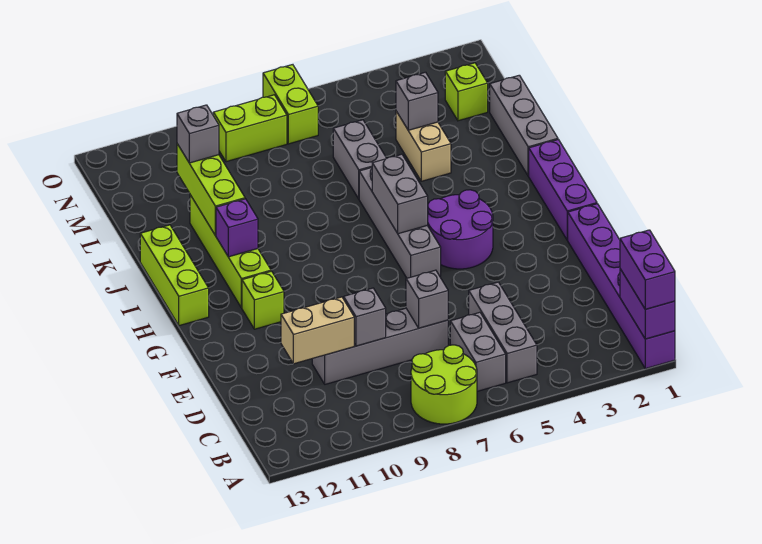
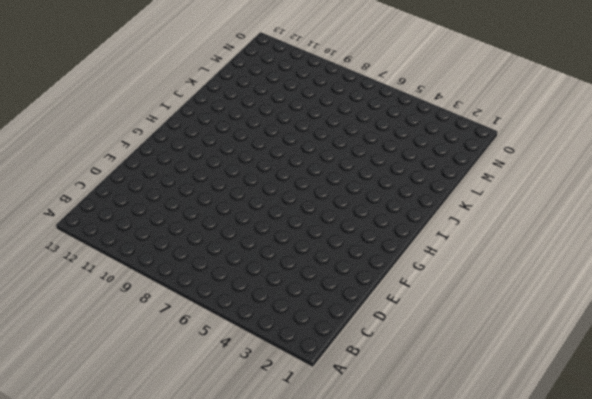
none -> purple 1x6 brick [568,204,675,369]
none -> lime 2x2 round brick [411,345,477,424]
none -> grey 1x3 brick [469,282,537,383]

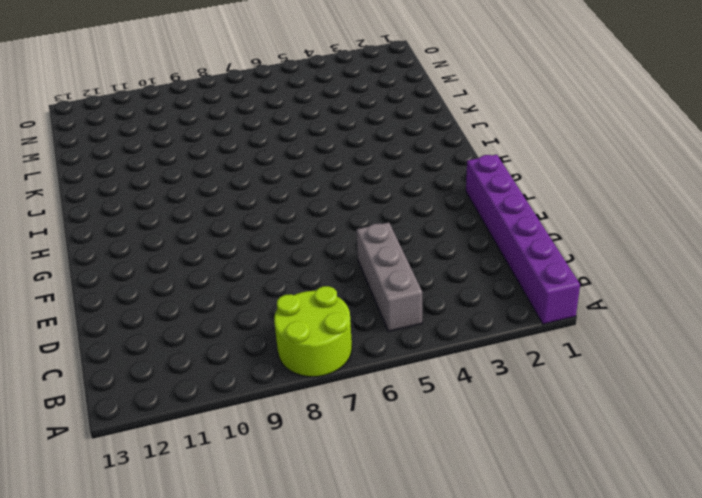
none -> grey 1x2 brick [450,312,506,391]
none -> grey 1x4 brick [312,308,448,384]
none -> purple 1x3 brick [529,140,597,240]

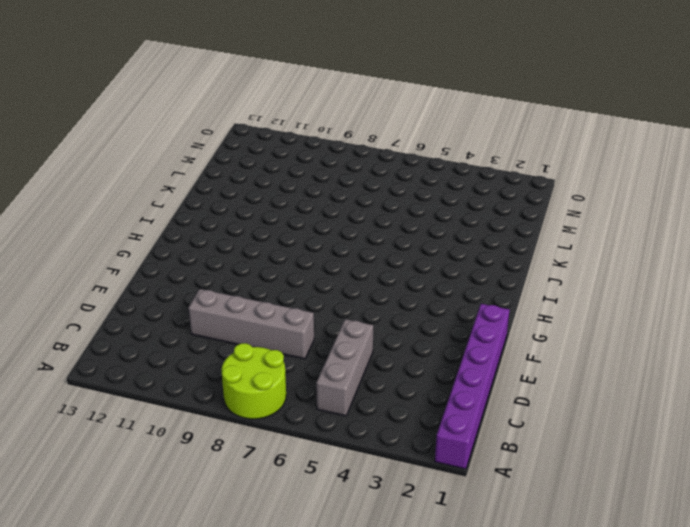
none -> grey 1x2 brick [450,312,506,391]
none -> purple 1x3 brick [529,140,597,240]
none -> purple 2x2 round brick [427,190,493,269]

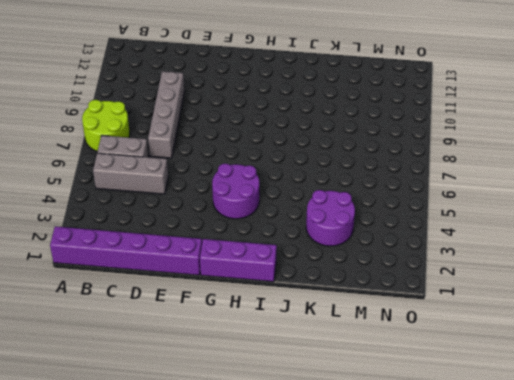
purple 2x2 round brick [306,190,355,246] -> tan 1x2 brick [396,111,451,181]
none -> grey 1x4 brick [359,168,441,278]
none -> lime 1x1 brick [242,271,284,329]
none -> lime 1x4 brick [190,195,271,308]

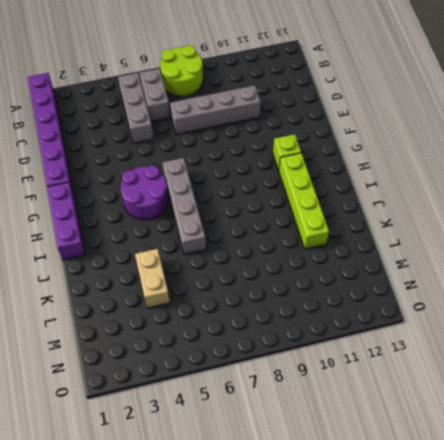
none -> lime 1x3 brick [140,225,209,326]
none -> grey 1x3 brick [490,75,558,176]
none -> grey 1x2 brick [333,120,387,199]

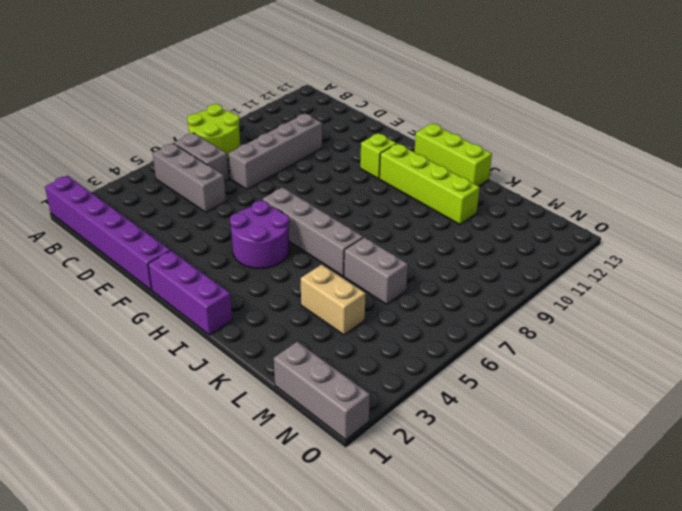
grey 1x3 brick [274,342,370,440] -> grey 1x3 brick moved to [490,75,558,176]
none -> lime 1x1 brick [445,63,488,121]
none -> lime 1x2 brick [263,65,318,144]
none -> lime 1x2 brick [213,95,287,162]

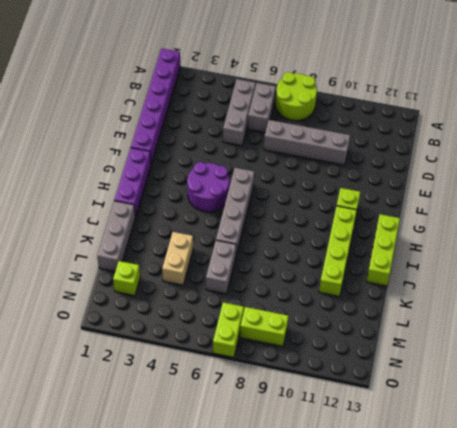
none -> purple 1x2 brick [620,269,675,339]
none -> grey 1x1 brick [406,270,448,328]
none -> grey 1x1 brick [344,288,386,346]

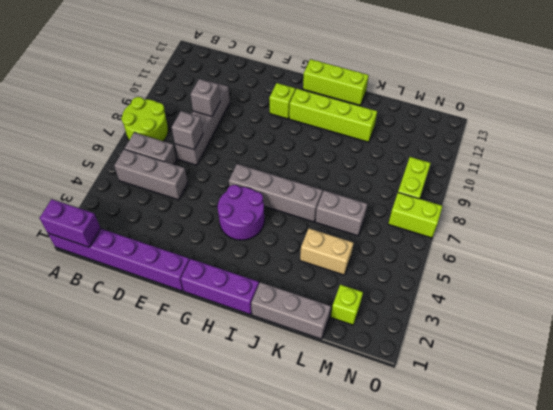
none -> tan 1x2 brick [281,297,354,364]
none -> grey 1x2 brick [372,154,428,234]
none -> purple 1x1 brick [216,199,258,257]

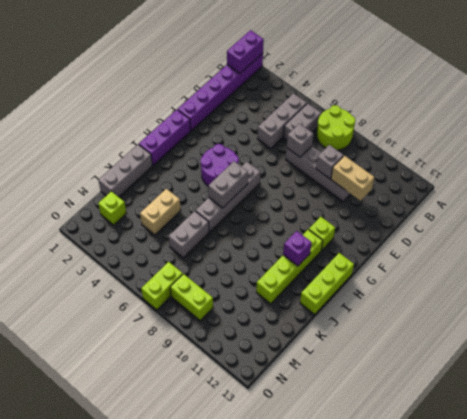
none -> lime 1x3 brick [177,144,245,235]
none -> grey 1x1 brick [396,72,438,130]
none -> purple 1x2 brick [620,230,675,309]

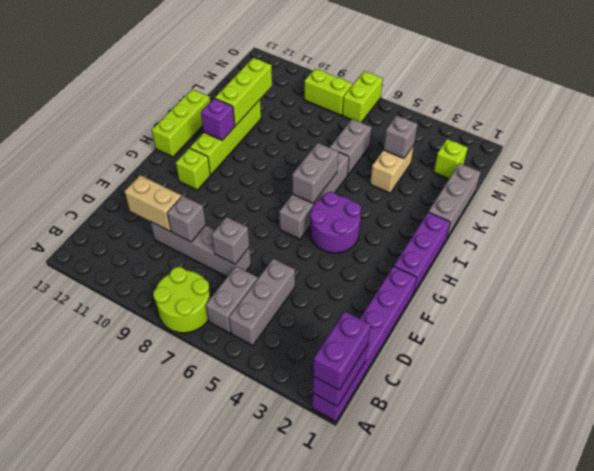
none -> grey 1x1 brick [177,105,219,163]

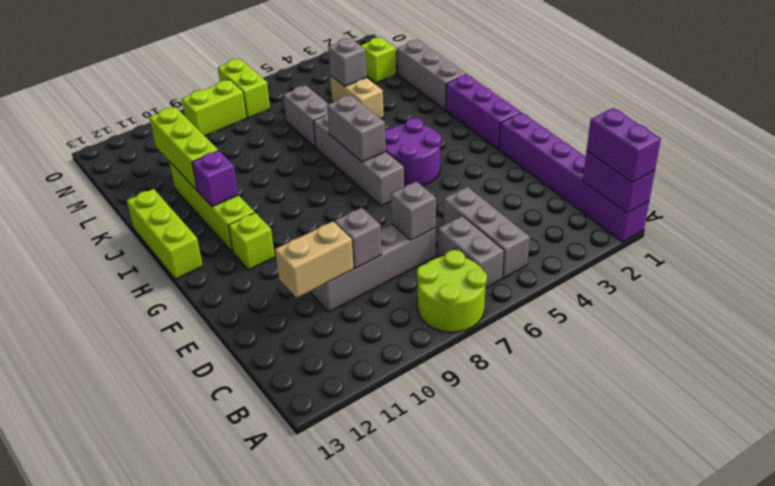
none -> grey 1x1 brick [177,105,219,163]

